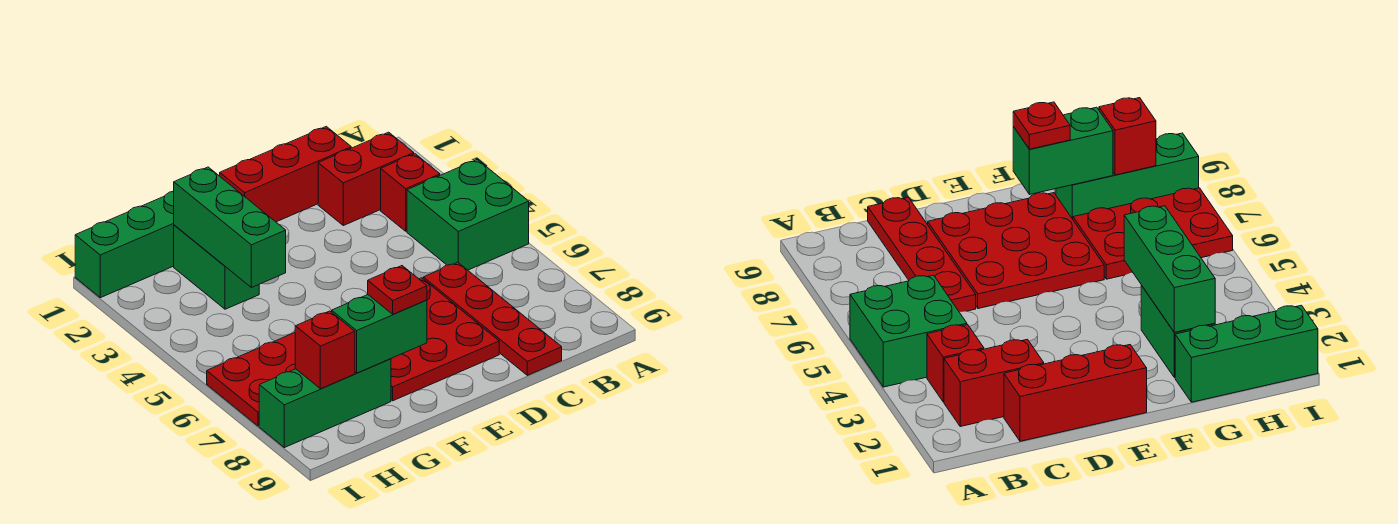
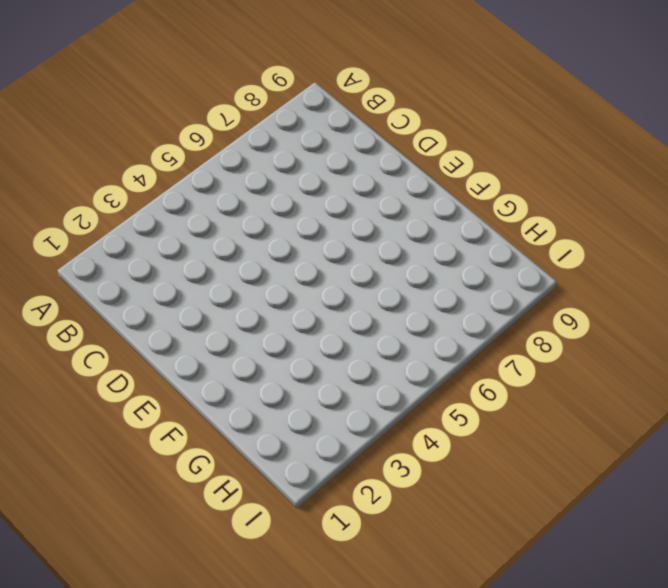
none -> green 2x2 brick [407,160,529,270]
none -> red 1x2 brick [318,132,414,225]
none -> red 1x1 brick [381,154,440,231]

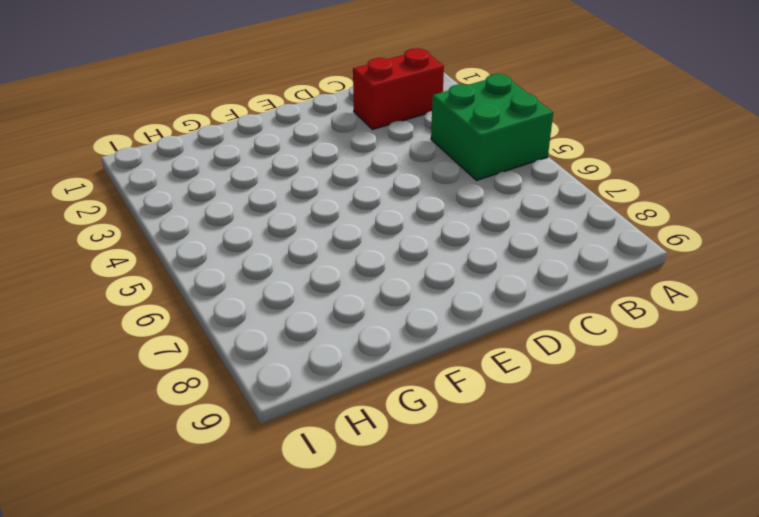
none -> red 1x1 brick [381,154,440,231]
none -> red 1x3 brick [220,126,351,222]
none -> red 1x4 plate [423,262,562,375]

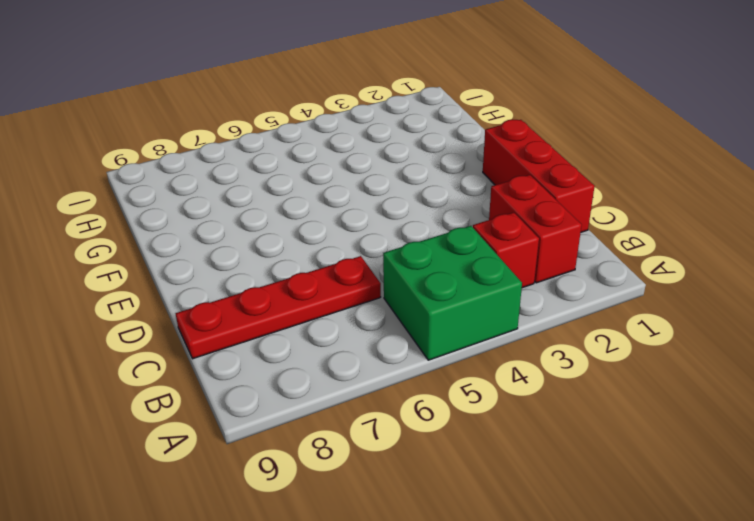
none -> red 3x3 plate [391,278,499,401]
none -> green 1x3 brick [75,191,174,298]
none -> green 1x2 brick [174,225,259,309]

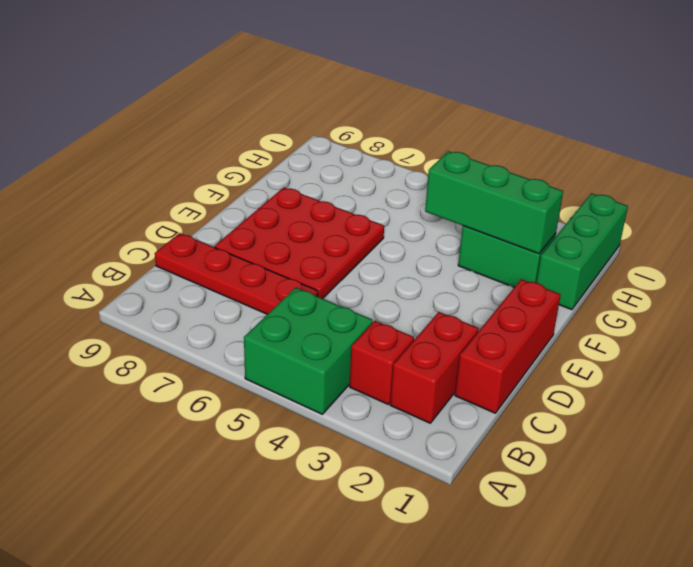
none -> red 2x3 plate [207,333,295,426]
none -> green 1x3 brick [259,359,391,448]
none -> green 1x2 brick [332,295,427,373]

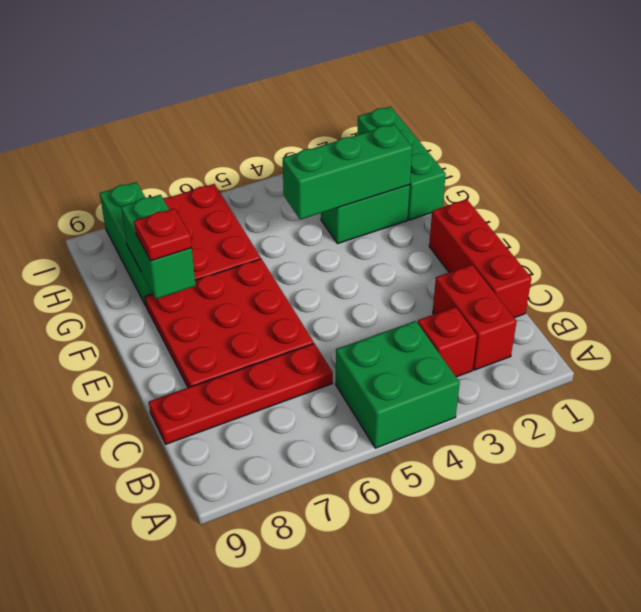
none -> red 1x1 brick [295,311,355,389]

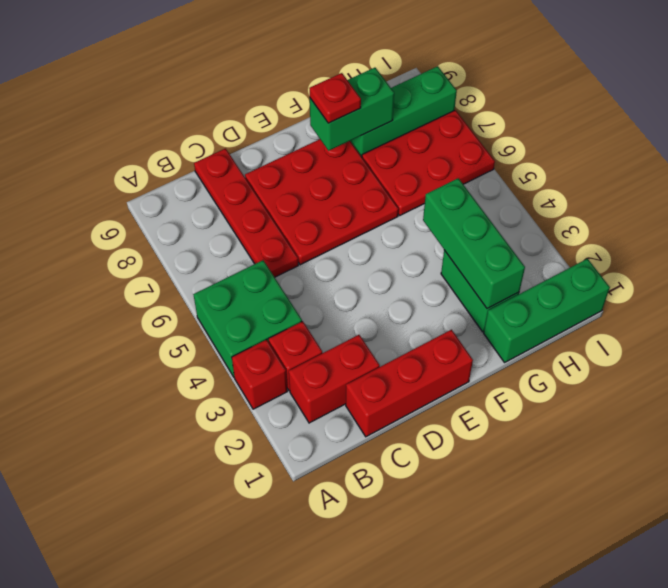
red 1x1 brick [232,340,287,409] -> red 1x1 brick moved to [295,311,355,389]

